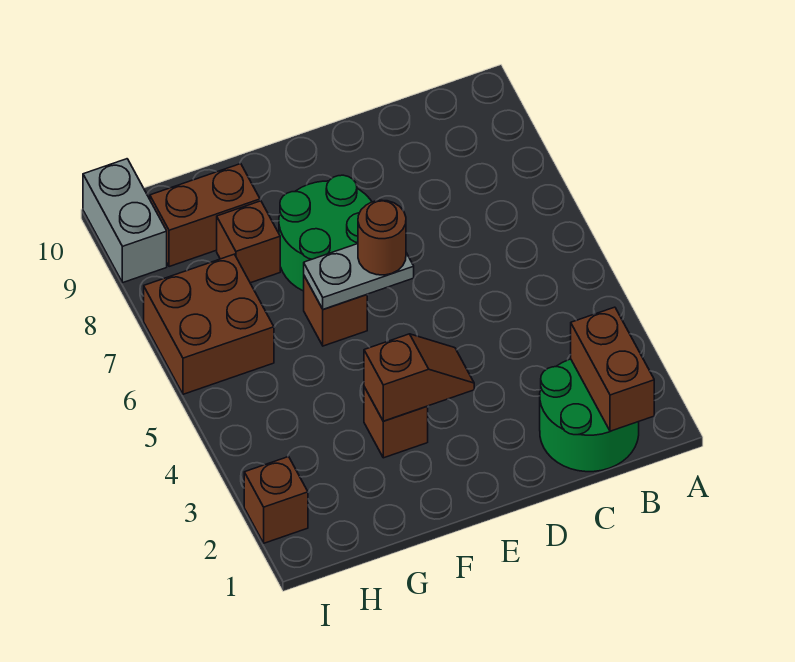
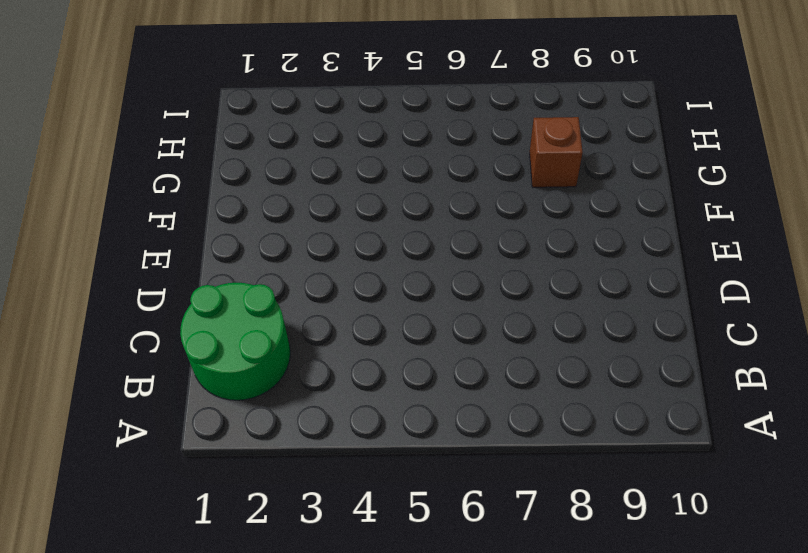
none -> green 2x2 round brick [279,175,372,291]
none -> brown 1x1 brick [364,387,428,458]
none -> brown 1x1 brick [304,276,367,346]

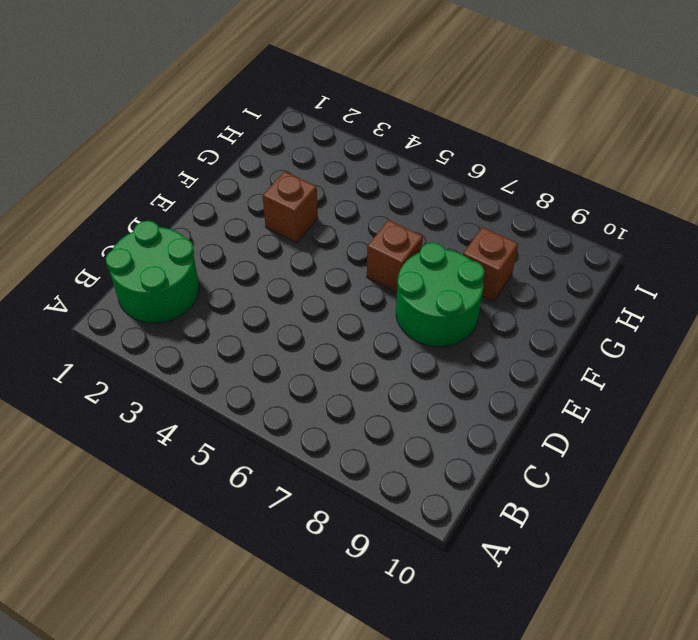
none -> brown 1x2 brick [150,164,260,267]
none -> brown 2x2 brick [144,254,274,394]
none -> brown 1x1 brick [244,457,308,543]

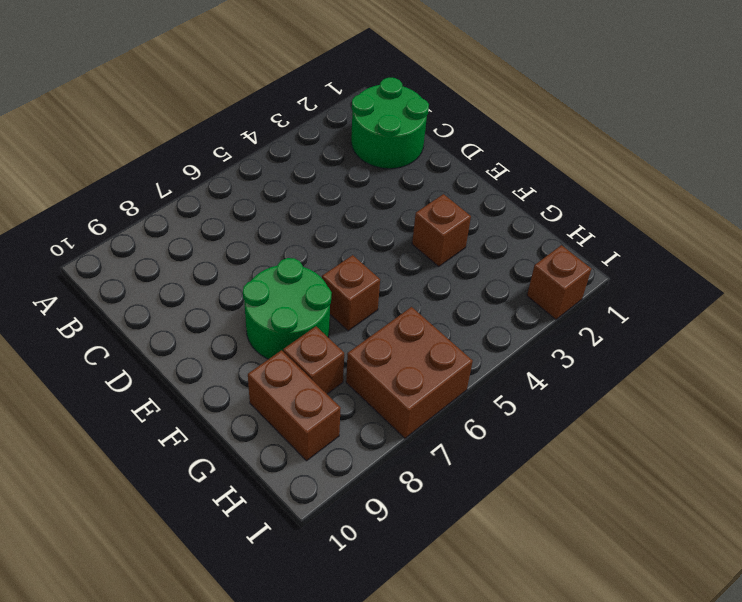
none -> grey 1x2 brick [83,159,167,283]
none -> brown 1x2 brick [571,307,654,431]
none -> brown 1x2 slope [364,334,474,421]

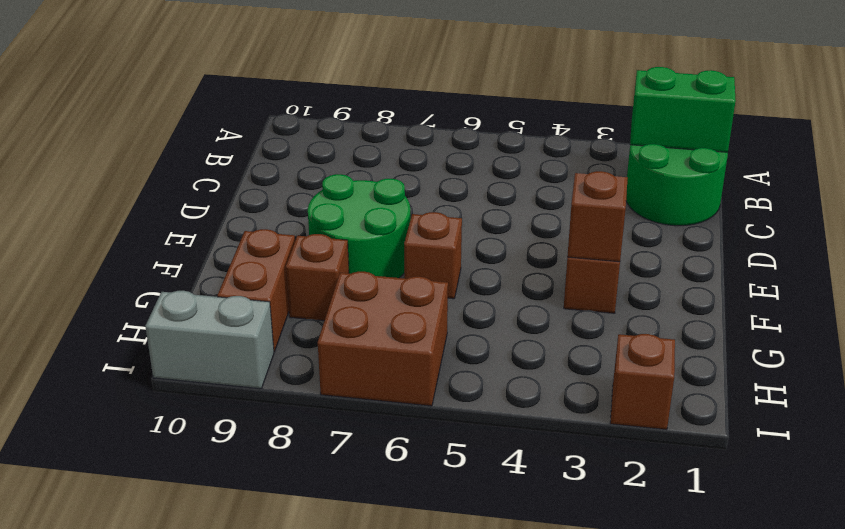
green 1x2 brick [630,67,736,152] -> brown 1x2 brick [571,307,654,431]
none -> grey 1x2 plate [304,244,414,309]
none -> brown 1x1 round brick [358,200,406,275]

